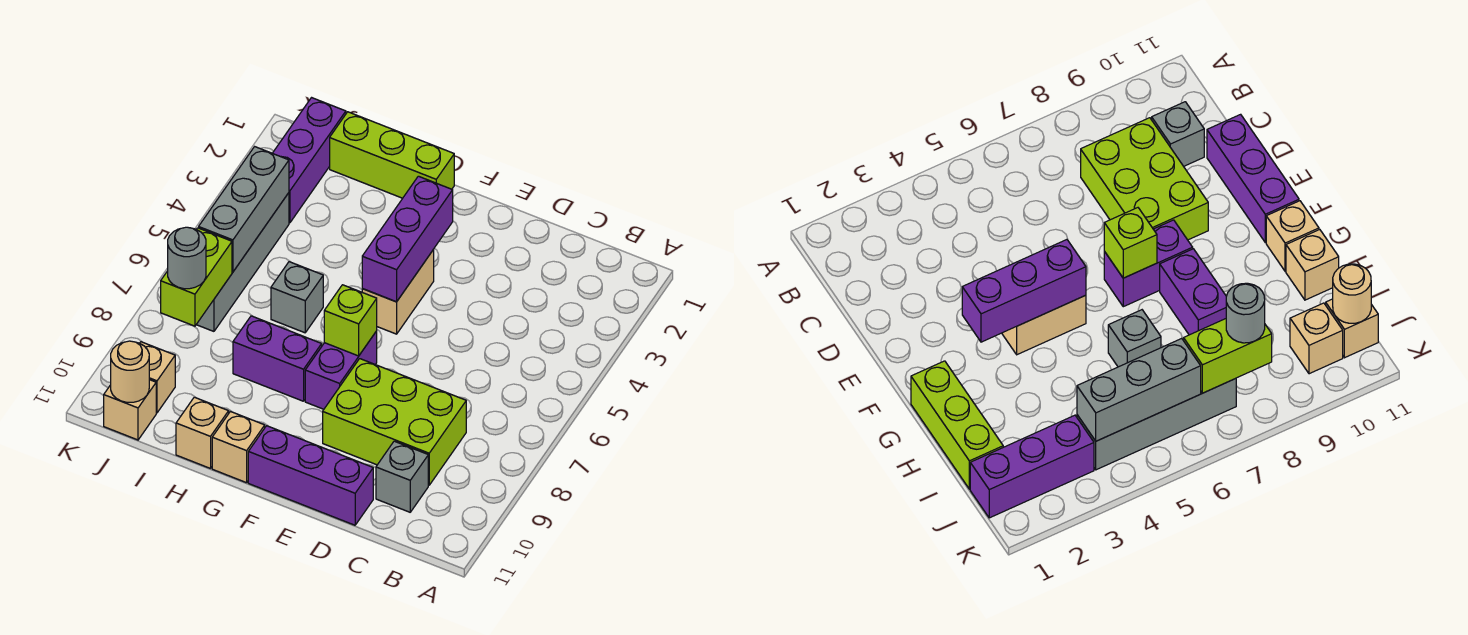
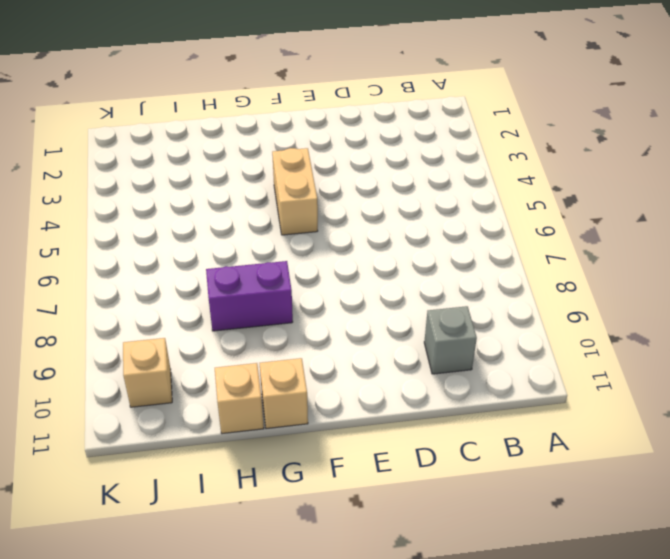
none -> lime 2x3 brick [323,359,466,485]
none -> purple 1x3 brick [248,426,373,525]
none -> purple 1x2 brick [305,331,377,409]

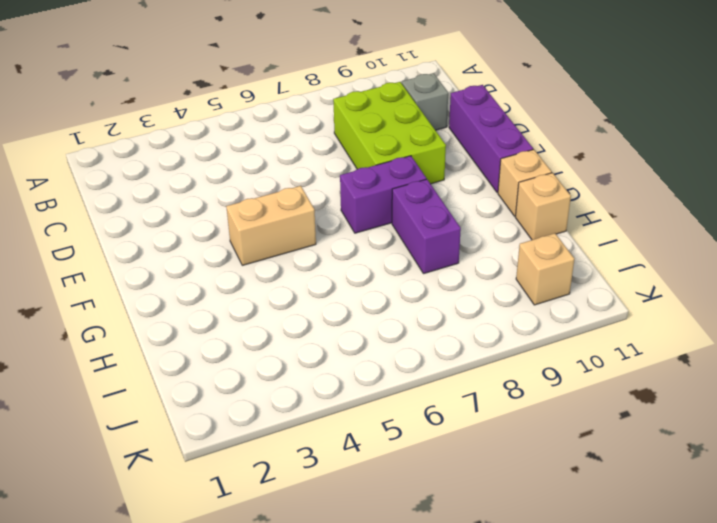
none -> lime 1x3 brick [330,112,454,198]
none -> grey 1x1 brick [271,262,323,333]
none -> purple 1x3 brick [273,98,346,223]

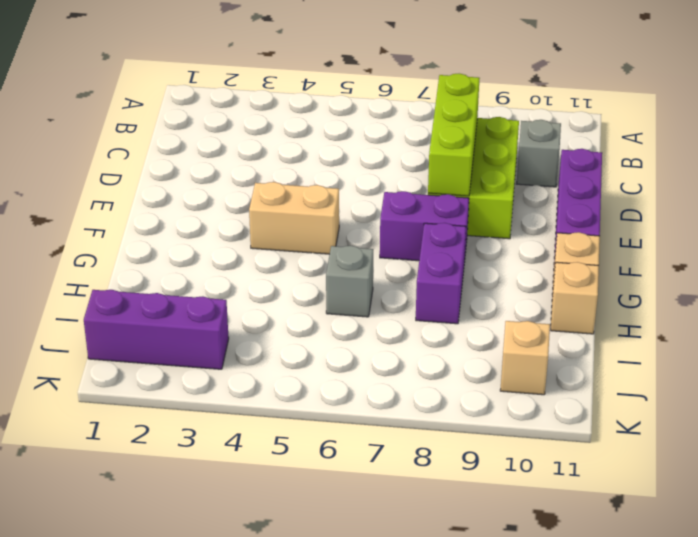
lime 1x3 brick [428,74,480,196] -> lime 1x3 brick moved to [330,112,454,198]
none -> grey 1x4 brick [196,193,289,331]
none -> tan 1x1 brick [104,380,156,440]
none -> purple 1x3 brick [362,176,453,302]

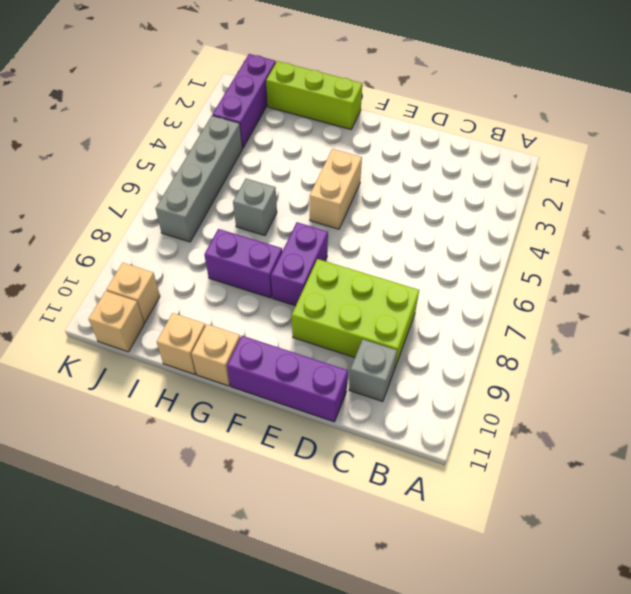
none -> purple 1x3 brick [362,176,453,302]
none -> lime 1x1 brick [324,285,377,356]
none -> grey 1x3 brick [199,147,289,272]

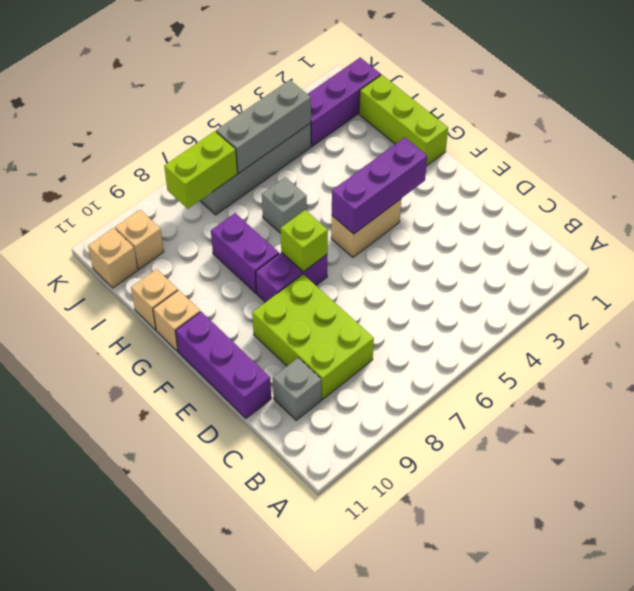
none -> tan 1x1 round brick [111,341,149,402]
none -> grey 1x1 round brick [168,227,206,289]

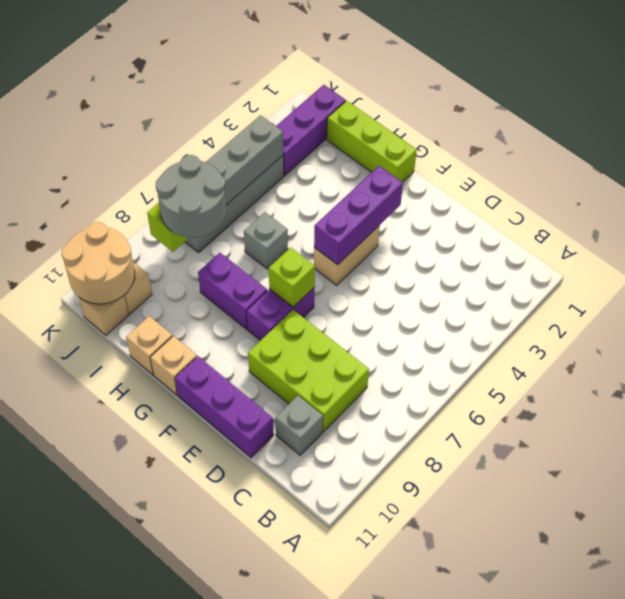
grey 2x2 round brick [156,155,226,238] -> grey 1x1 round brick [168,227,206,289]
tan 2x2 round brick [62,222,135,304] -> tan 1x1 round brick [111,341,149,402]

